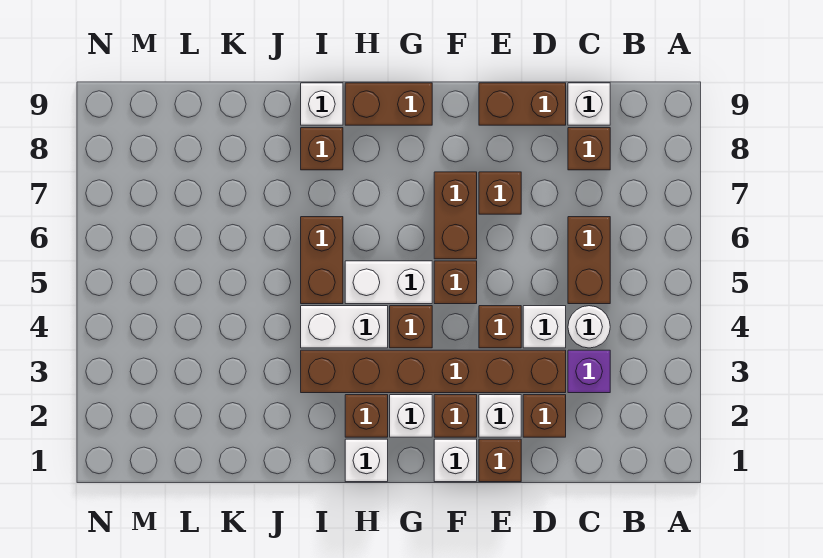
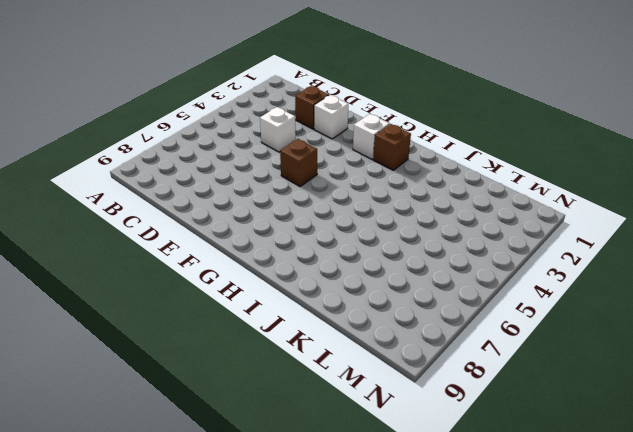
none -> purple 1x1 brick [568,350,610,393]
none -> white 1x1 round brick [568,306,610,348]
none -> brown 1x2 brick [568,217,610,304]

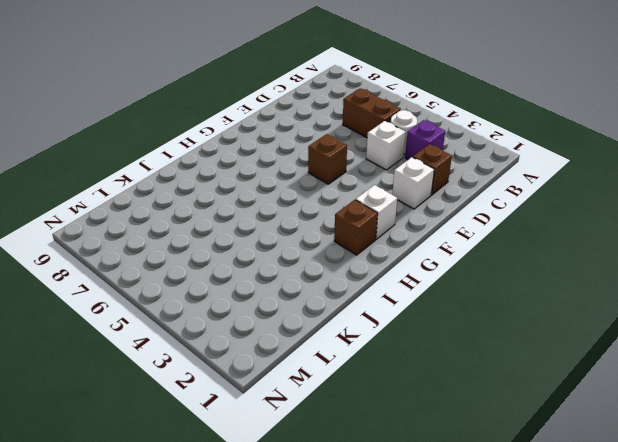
none -> brown 1x1 brick [568,128,610,170]
none -> white 1x1 brick [568,83,610,125]
none -> brown 1x6 brick [301,350,566,393]

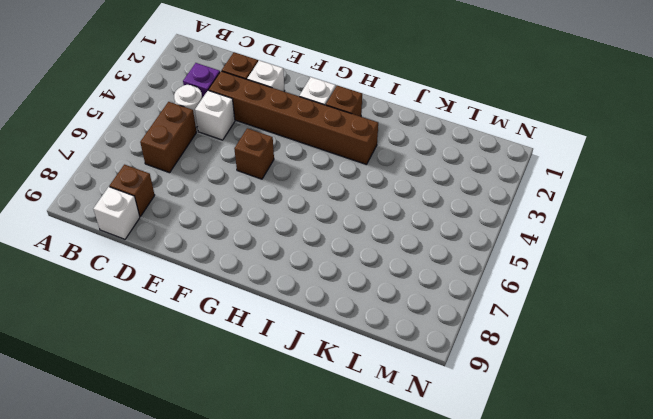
none -> brown 1x2 brick [479,83,566,125]
none -> brown 1x1 brick [479,439,521,482]
none -> brown 1x1 brick [479,306,521,348]

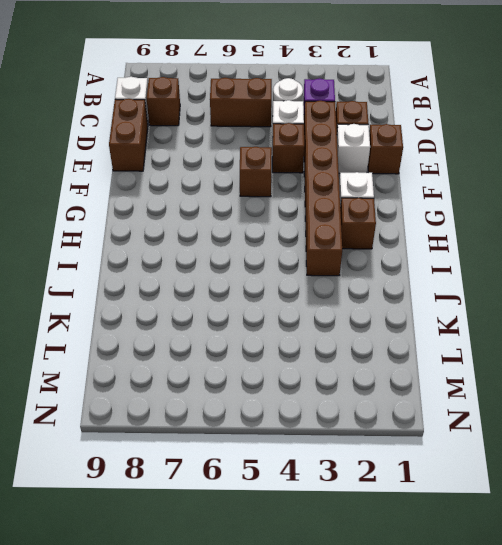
none -> brown 1x1 brick [479,172,521,214]
none -> white 1x1 brick [434,439,477,482]
none -> brown 1x1 brick [434,395,477,437]

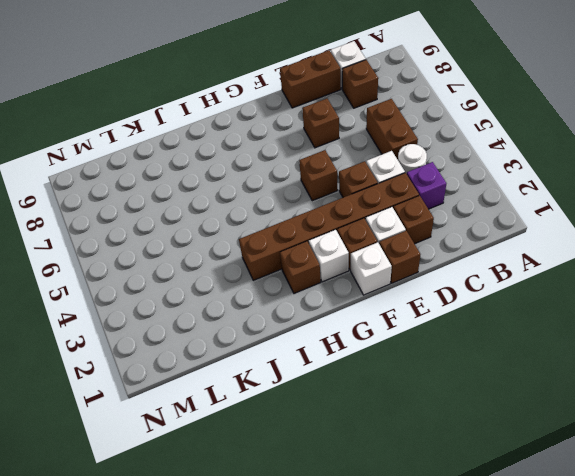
none -> brown 1x2 brick [434,172,477,259]
none -> brown 1x1 brick [390,306,432,348]
none -> white 1x2 brick [345,261,432,304]

